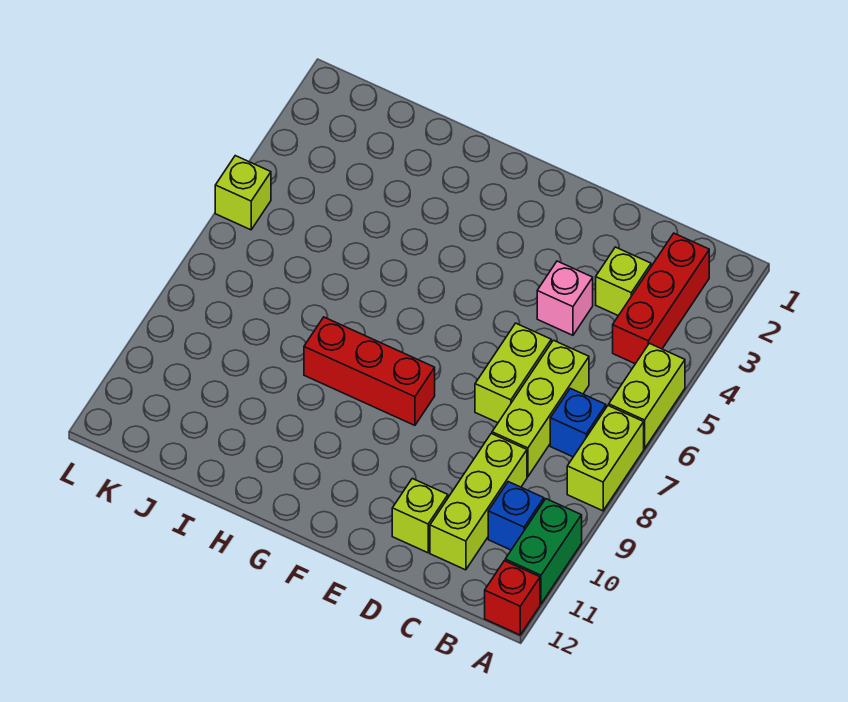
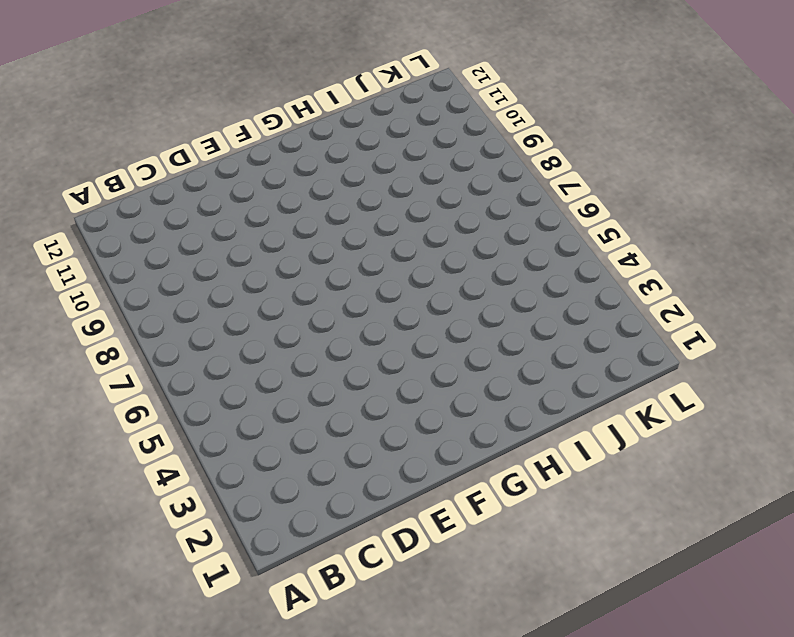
none -> lime 1x2 brick [609,343,685,449]
none -> lime 1x2 brick [567,406,644,511]
none -> green 1x2 brick [505,499,582,604]

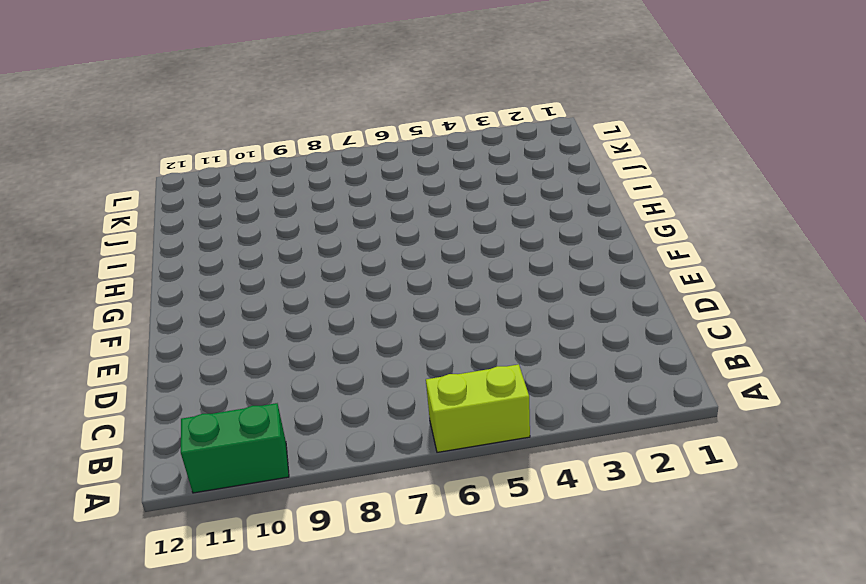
none -> lime 1x2 brick [567,406,644,511]
none -> red 1x1 brick [485,561,540,635]
none -> red 1x3 brick [613,233,709,364]

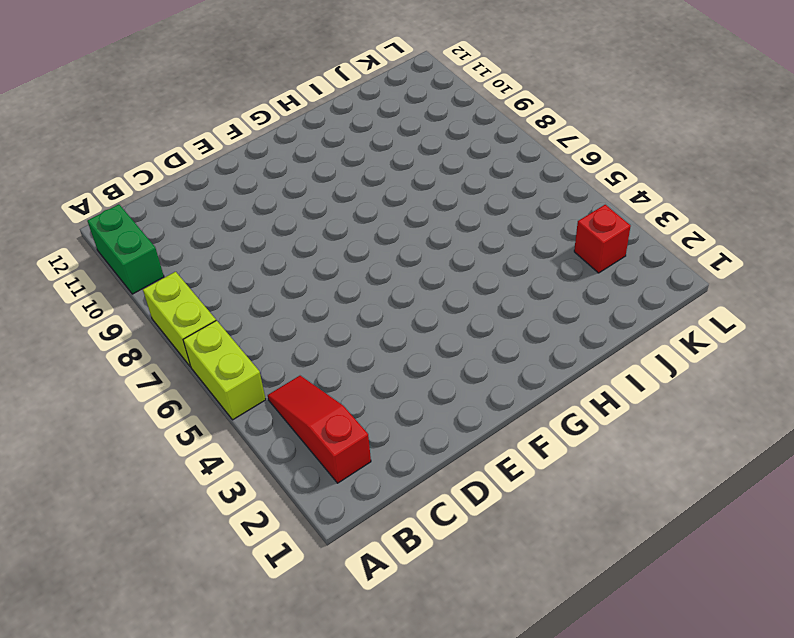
red 1x3 slope [268,376,371,483] -> red 1x3 brick [613,233,709,364]
red 1x1 brick [574,205,631,273] -> red 1x1 brick moved to [485,561,540,635]
none -> blue 1x1 brick [550,388,606,457]
none -> blue 1x1 brick [488,482,544,550]
none -> lime 1x1 brick [596,247,651,316]

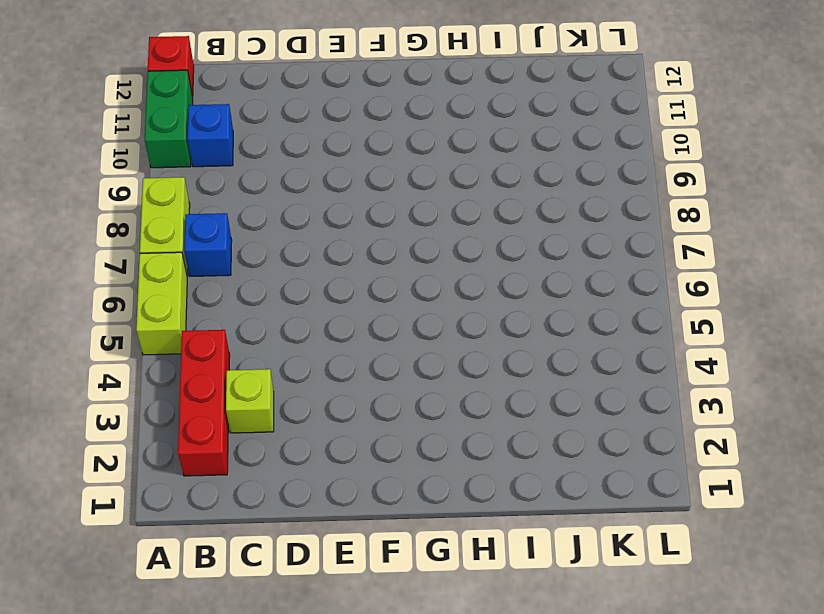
none -> lime 1x3 brick [492,340,589,477]
none -> lime 1x3 brick [430,433,527,570]
none -> pink 1x1 brick [537,261,593,335]

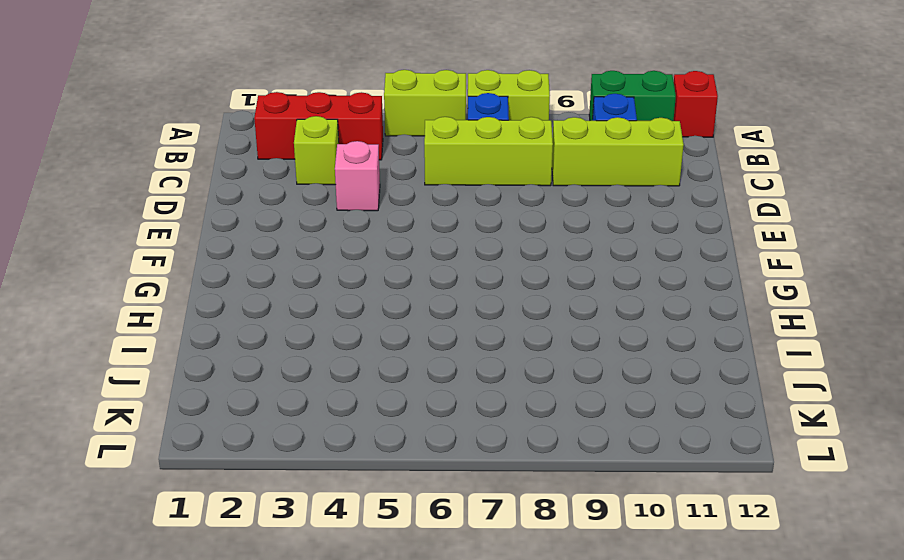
none -> lime 1x2 brick [475,323,551,423]
none -> lime 1x1 brick [392,479,448,553]
none -> red 1x3 brick [304,317,435,425]

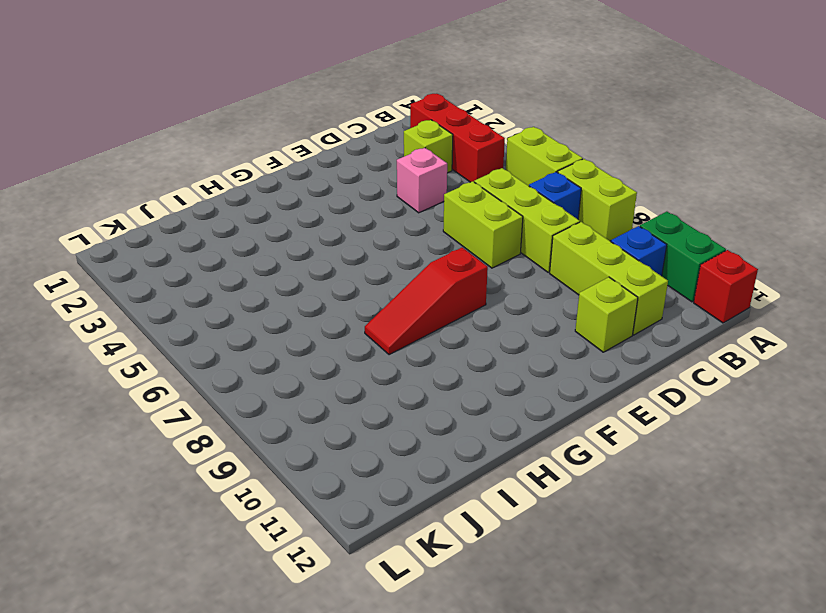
red 1x3 slope [365,248,488,355] -> red 1x3 brick [304,317,435,425]
none -> lime 1x1 brick [215,156,271,230]

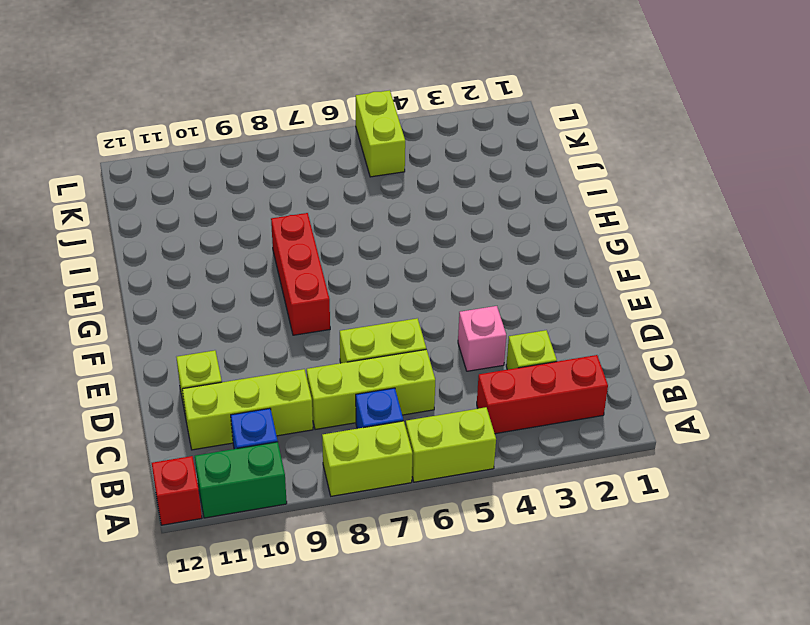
lime 1x2 brick [356,90,405,177] -> lime 1x1 brick [215,156,271,230]

